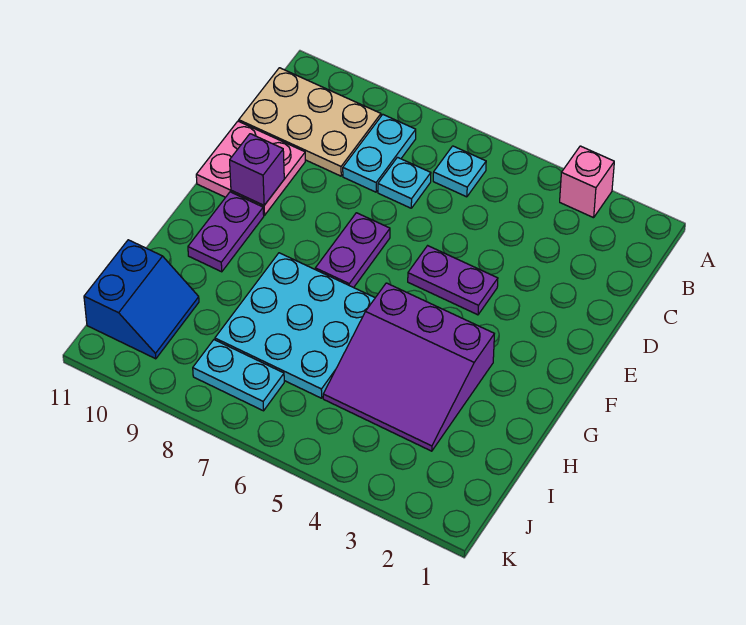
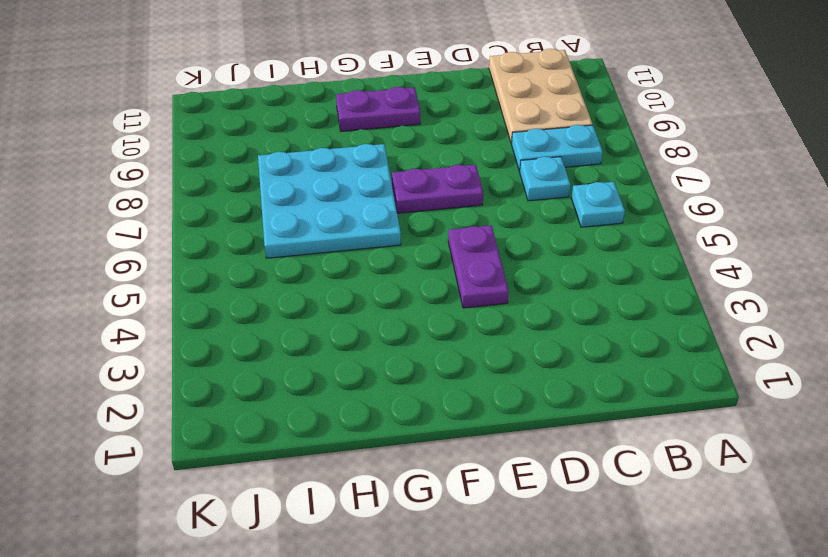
none -> pink 1x1 brick [560,146,614,218]
none -> pink 2x2 plate [196,121,305,215]
none -> purple 3x3 slope [323,283,494,451]

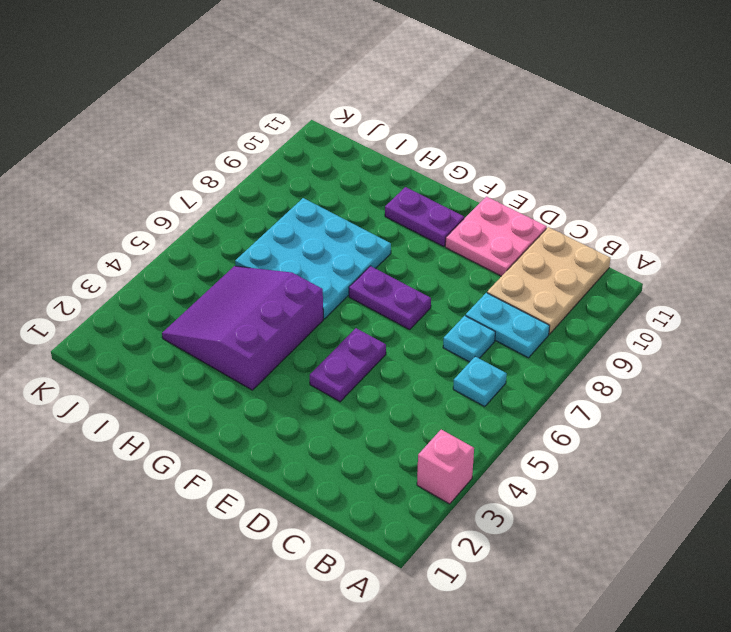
none -> blue 2x2 slope [84,240,199,359]
none -> cyan 1x2 plate [193,340,284,411]
none -> purple 1x1 brick [230,134,284,205]

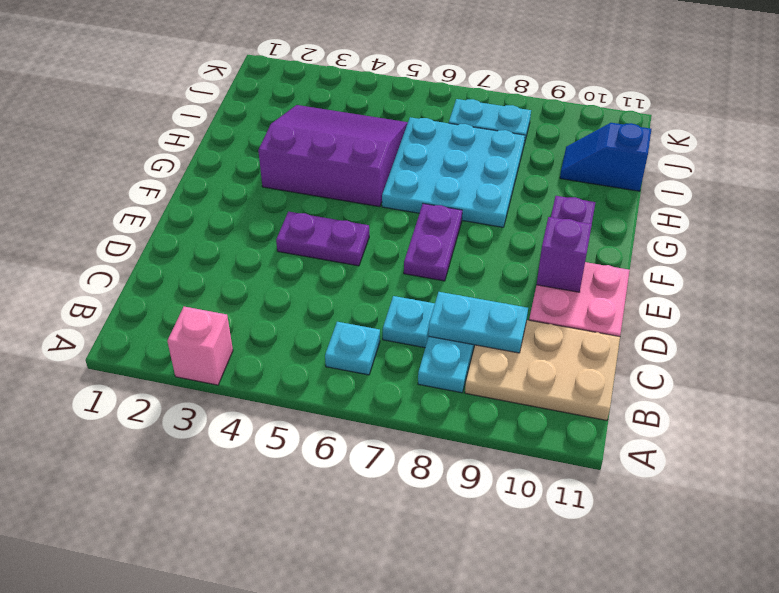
cyan 1x2 plate [429,292,528,353] -> none
blue 1x2 slope [560,123,651,191] -> blue 2x2 slope [84,240,199,359]

